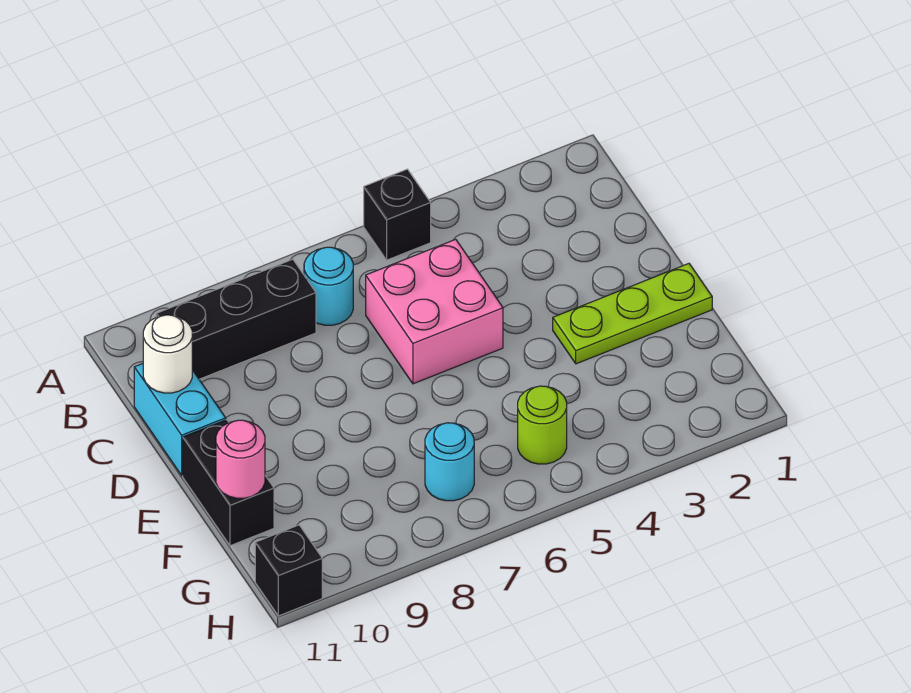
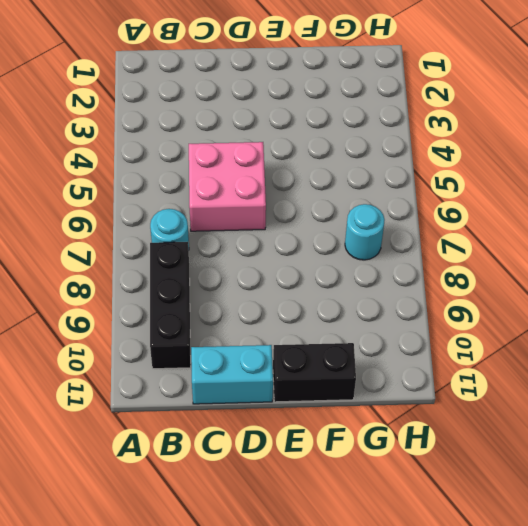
none -> black 1x1 brick [364,169,431,260]
none -> lime 1x3 plate [553,264,712,364]
none -> lime 1x1 round brick [518,386,567,464]

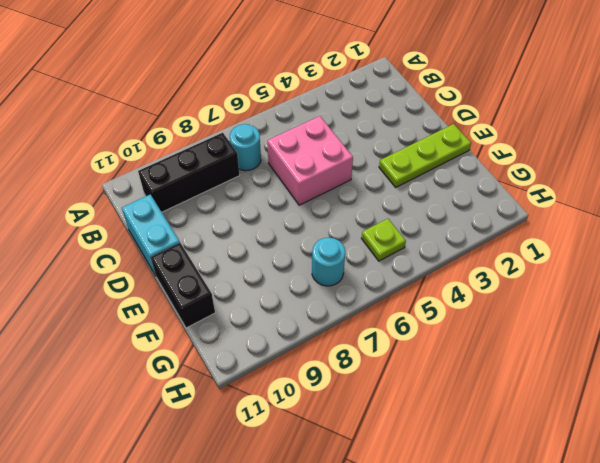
lime 1x1 plate [361,219,406,261] -> lime 1x1 round brick [518,386,567,464]
none -> black 1x1 brick [364,169,431,260]
none -> black 1x1 brick [255,525,322,616]
none -> white 1x1 round brick [143,315,192,393]

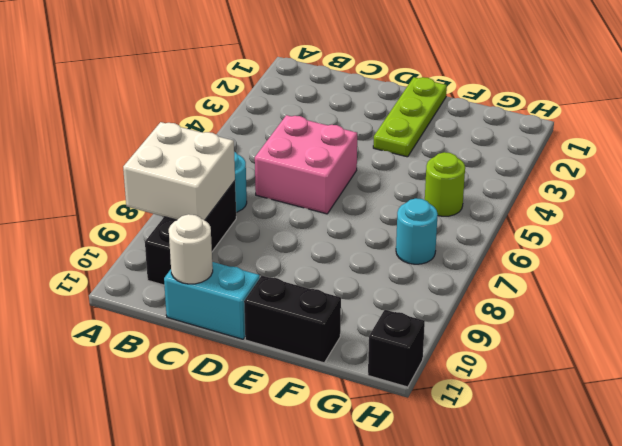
white 2x2 brick [123,122,235,220] -> none
none -> black 1x1 brick [364,169,431,260]
none -> pink 1x1 round brick [216,420,265,498]

